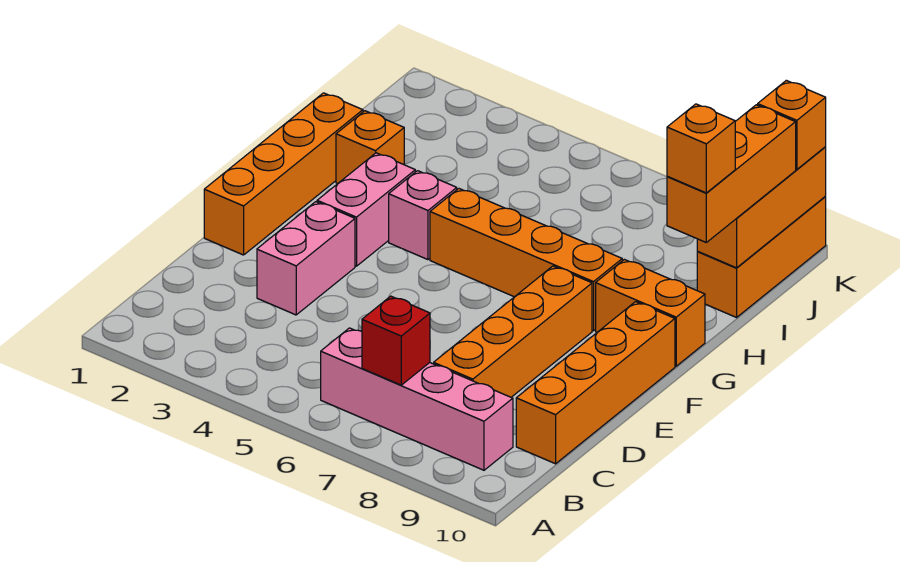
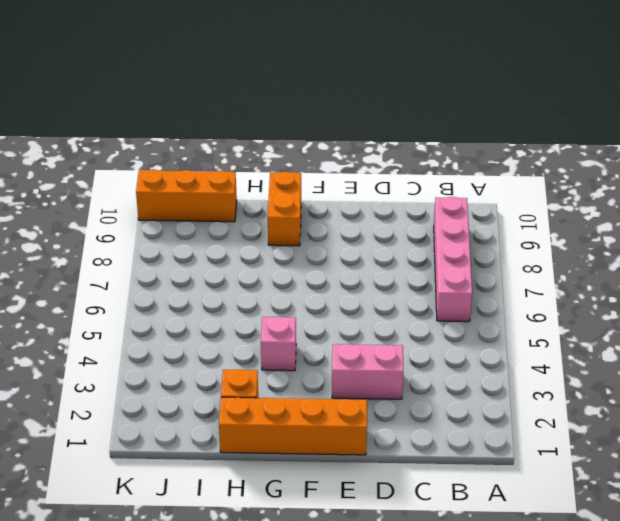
none -> orange 1x4 brick [434,266,592,397]
none -> orange 1x4 brick [516,302,675,464]
none -> pink 1x2 brick [317,153,415,266]

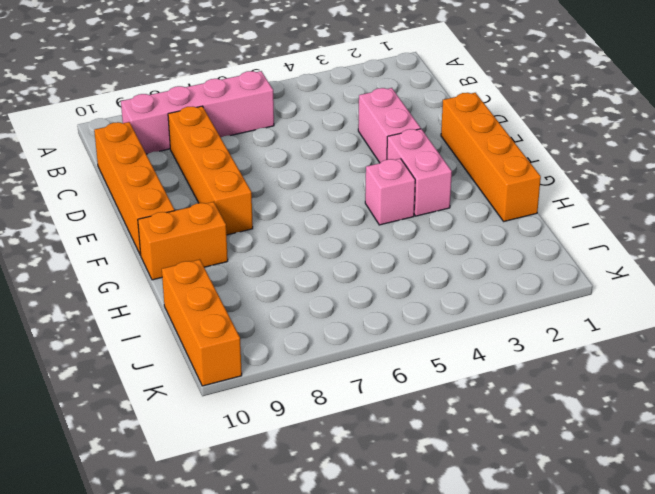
none -> orange 1x4 brick [430,189,622,331]
none -> orange 1x1 brick [336,111,404,184]
none -> red 1x1 brick [362,296,430,385]

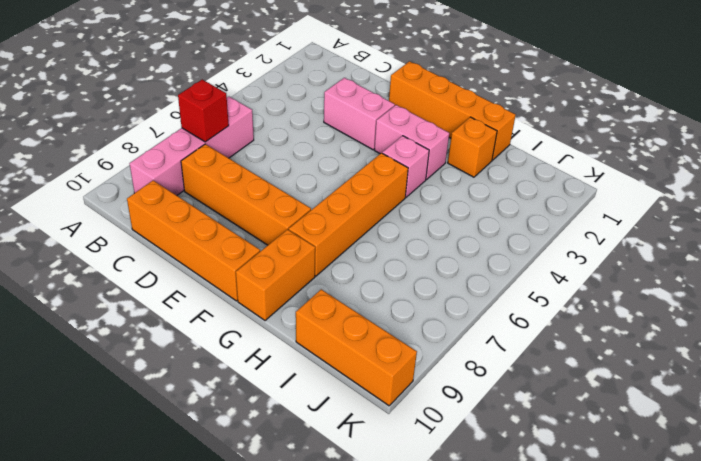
none -> orange 1x3 brick [697,147,826,268]
none -> orange 1x3 brick [667,105,796,242]
none -> orange 1x1 brick [758,80,826,169]

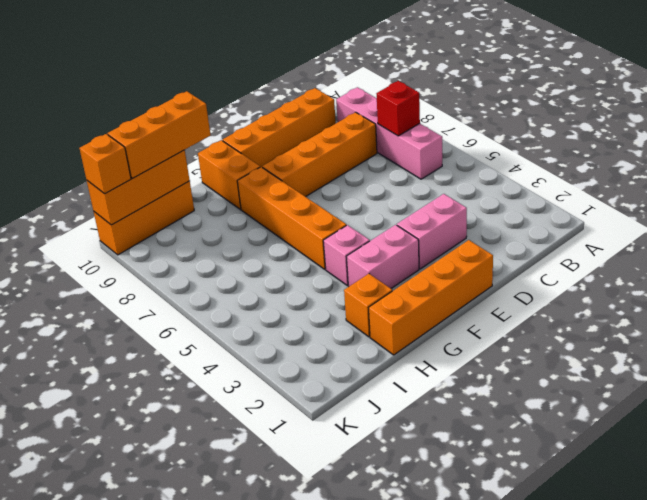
none -> orange 1x1 brick [667,104,735,193]

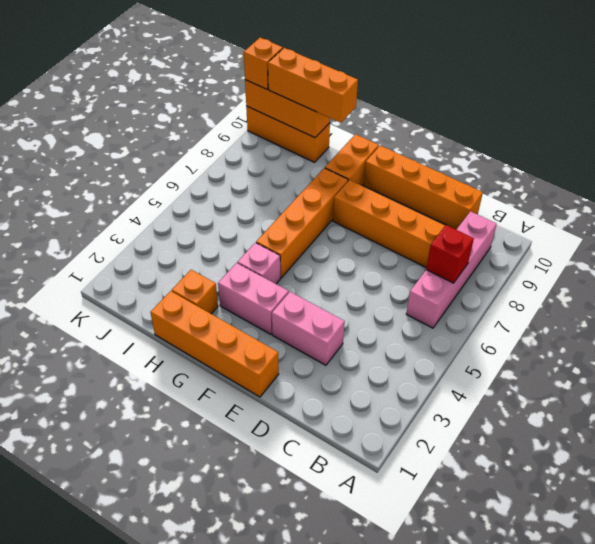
none -> orange 1x1 brick [667,104,735,193]

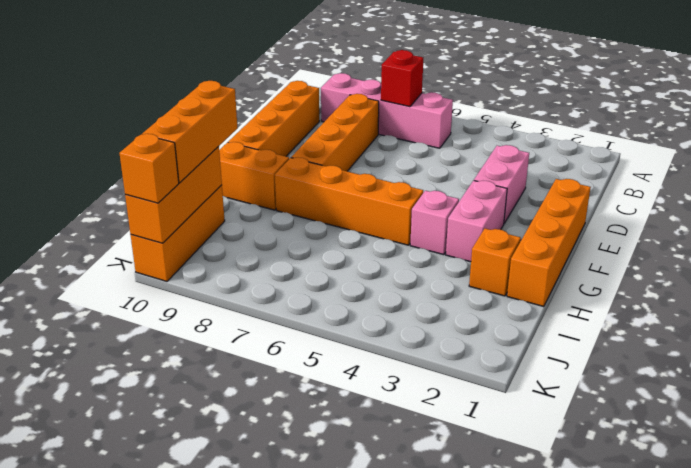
none -> orange 1x1 brick [667,104,735,193]

